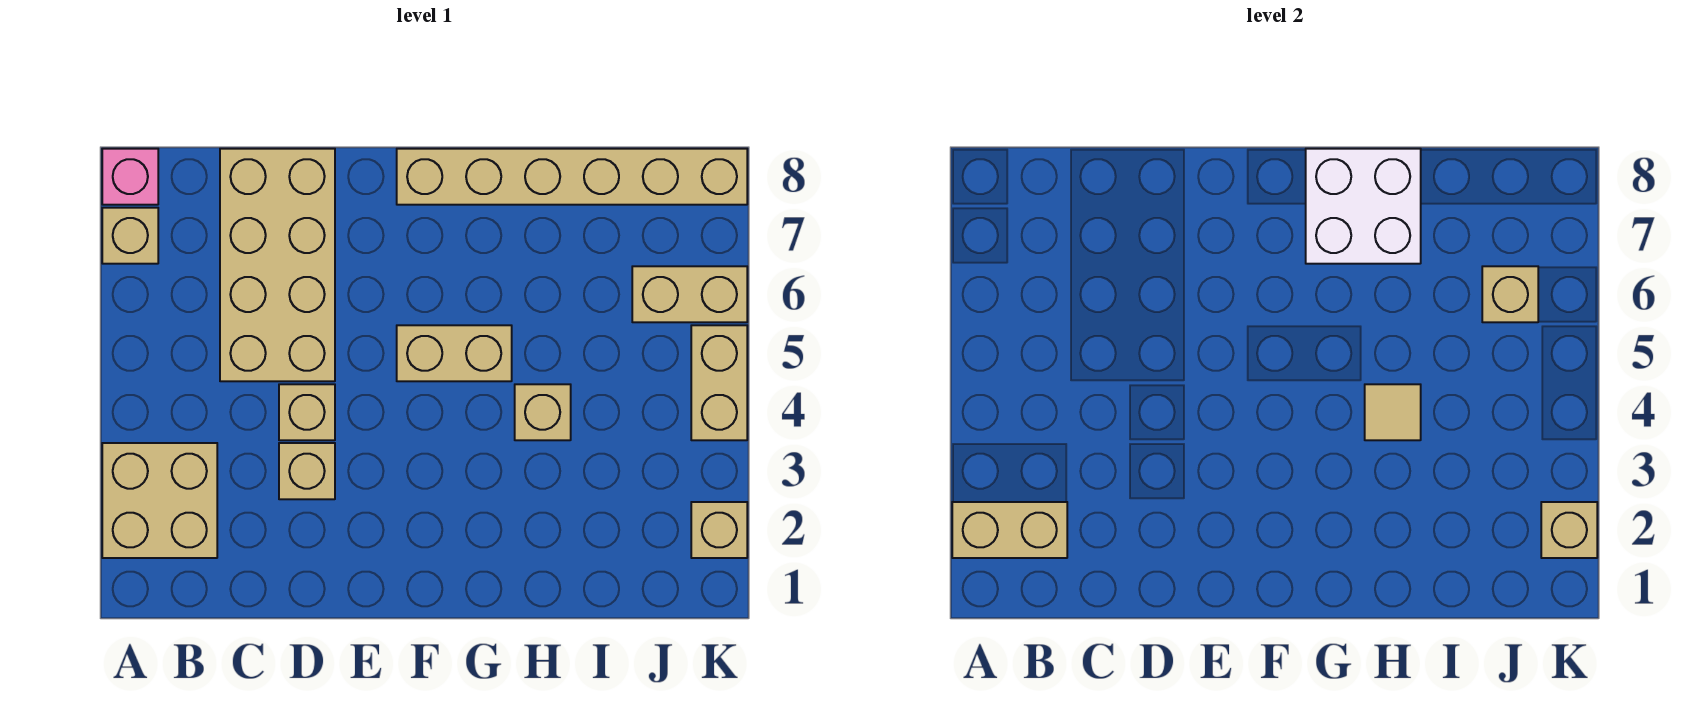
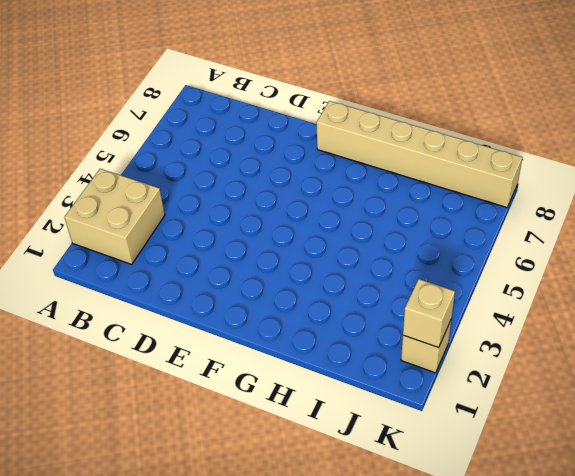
none -> tan 1x1 brick [102,208,158,264]
none -> pink 1x1 brick [102,149,158,205]
none -> tan 2x4 brick [220,149,335,381]

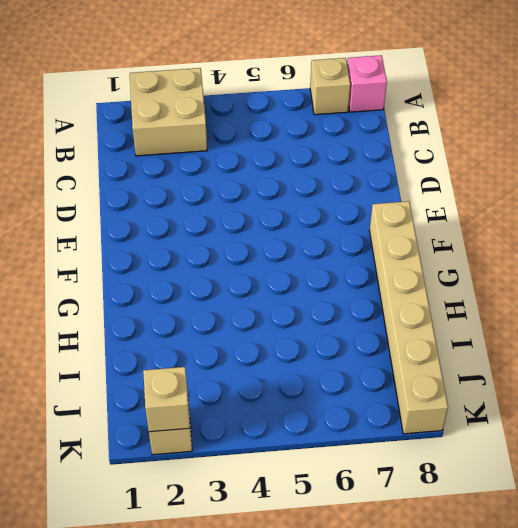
none -> tan 2x4 brick [220,149,335,381]
none -> tan 1x1 brick [279,443,335,499]
none -> tan 1x1 brick [279,384,335,440]

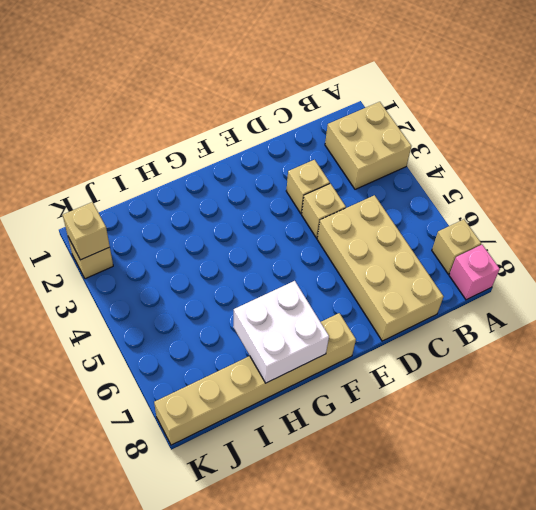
none -> tan 1x2 brick [397,325,512,381]
none -> tan 1x1 brick [515,384,571,440]
none -> tan 1x2 brick [632,266,747,322]

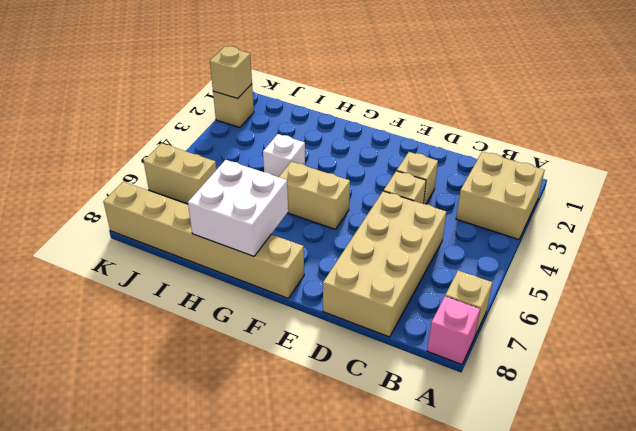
white 1x1 brick [263,134,305,177] -> tan 1x1 brick [515,384,571,440]
none -> tan 1x2 brick [691,325,747,440]
none -> tan 1x2 brick [952,502,1067,558]
none -> tan 1x1 tile [1365,384,1421,440]

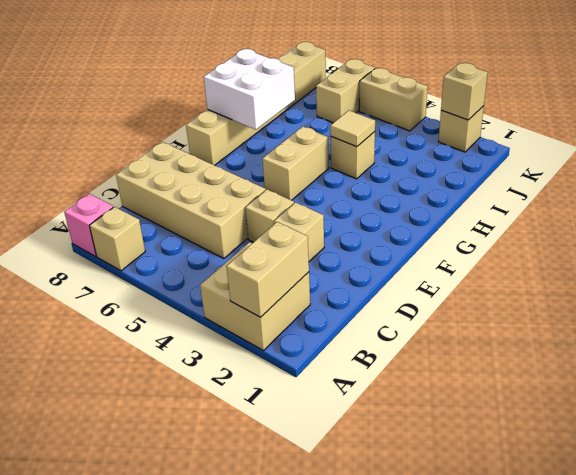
none -> tan 1x1 brick [1482,266,1538,322]

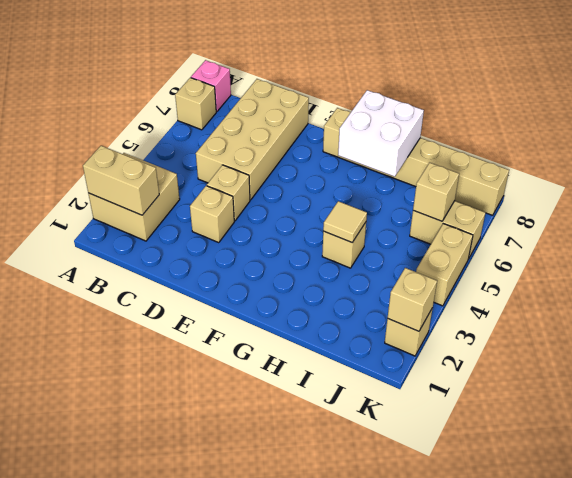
none -> tan 1x2 brick [397,325,512,381]

